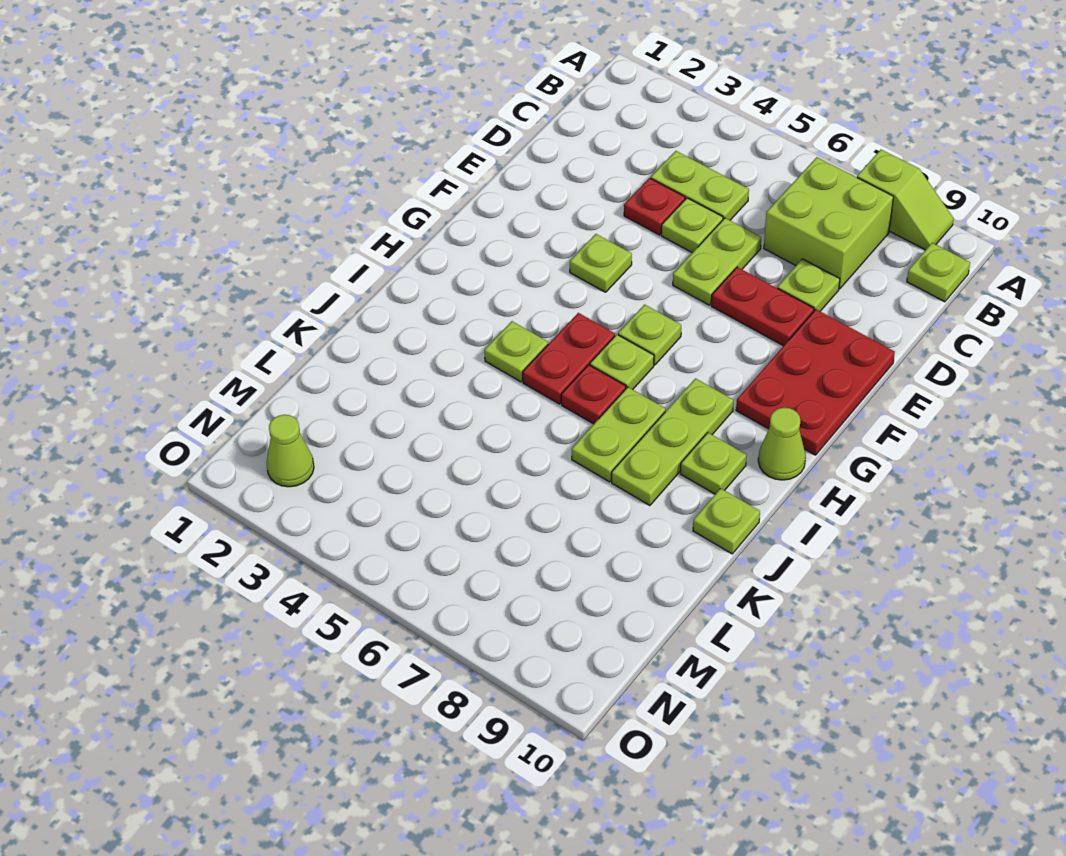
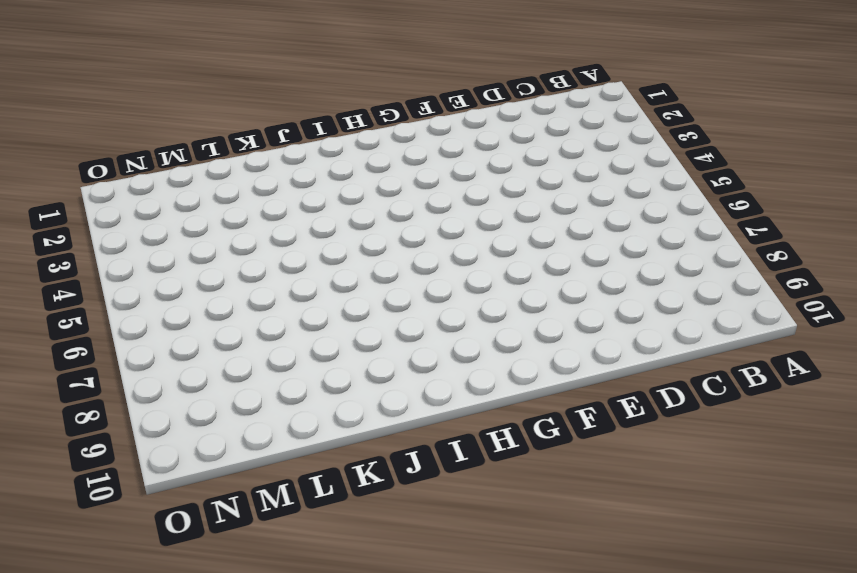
none -> lime 1x2 slope [857,150,954,250]
none -> lime 2x2 brick [764,157,893,289]
none -> lime 1x1 plate [907,243,970,302]

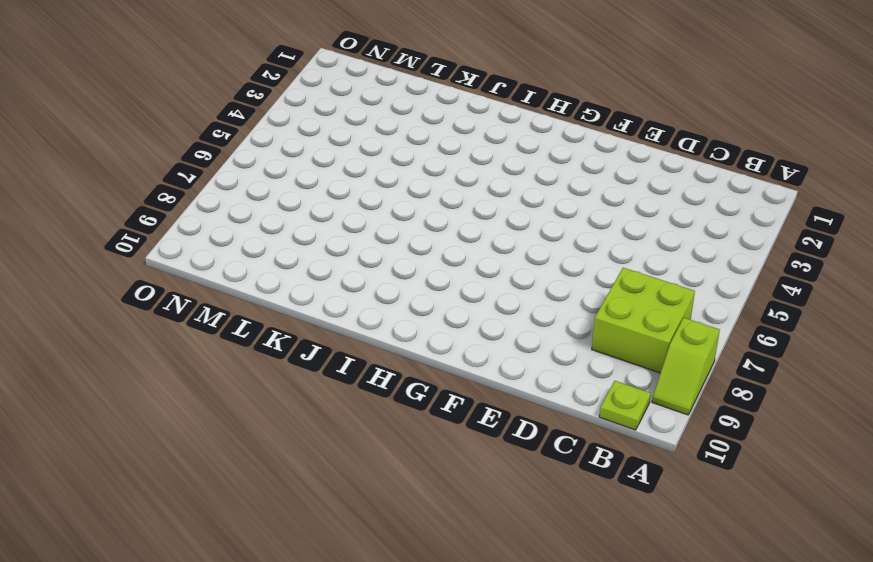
none -> lime 1x2 plate [651,151,749,220]
none -> red 1x1 plate [624,178,685,235]
none -> lime 1x1 plate [661,198,723,253]

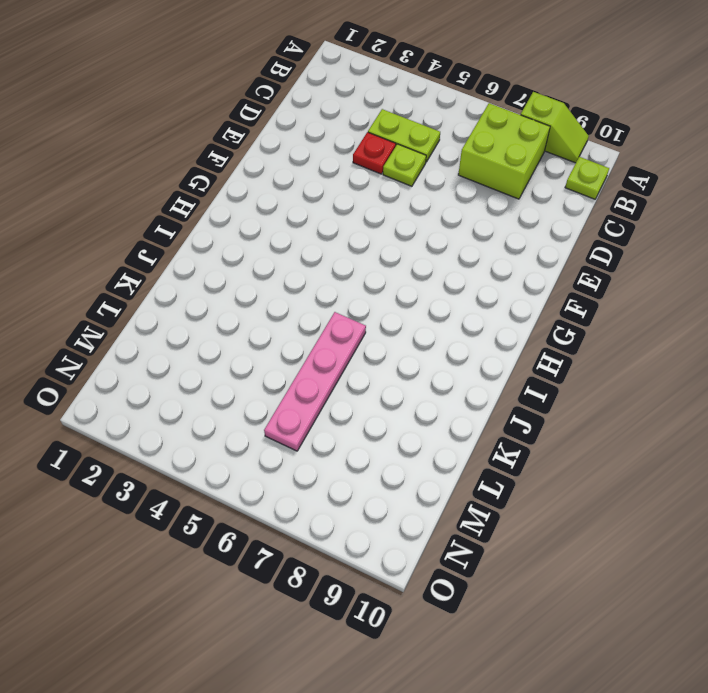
pink 1x4 plate [264,312,366,451] -> none
none -> lime 1x2 plate [673,218,761,305]
none -> lime 1x1 plate [777,259,840,311]
none -> red 1x2 plate [711,267,814,346]

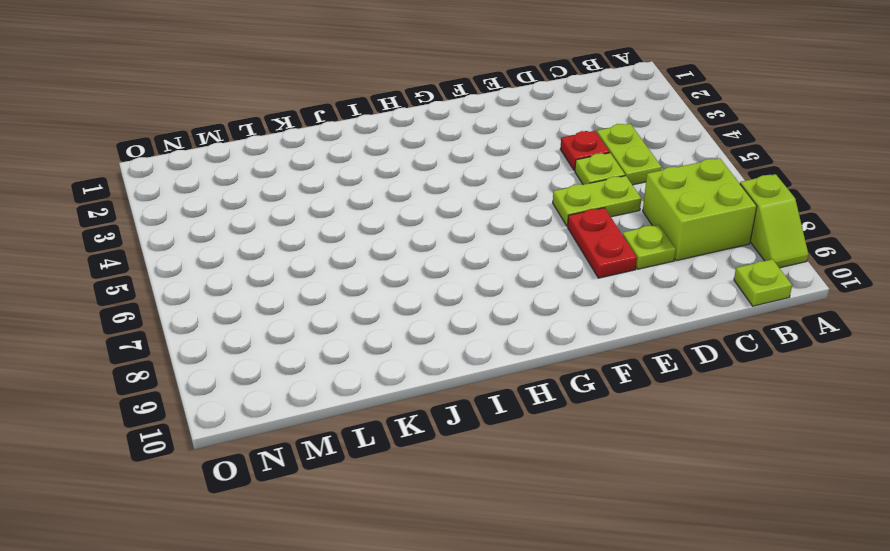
none -> red 2x3 plate [736,309,895,455]
none -> lime 1x1 plate [570,234,632,292]
none -> lime 1x1 plate [618,305,681,365]

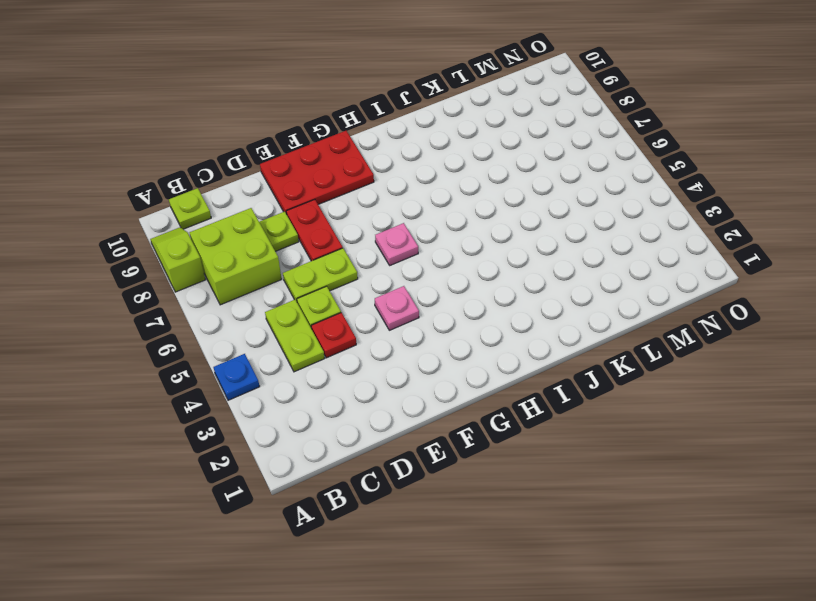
blue 1x1 plate [213,354,260,400] -> none
pink 1x1 plate [375,286,419,330] -> lime 1x1 plate [570,234,632,292]
pink 1x1 plate [375,223,418,265] -> lime 1x1 plate [618,305,681,365]
none -> red 1x2 plate [523,313,615,404]
none -> lime 1x1 plate [590,335,654,390]
none -> lime 1x3 plate [612,378,733,506]

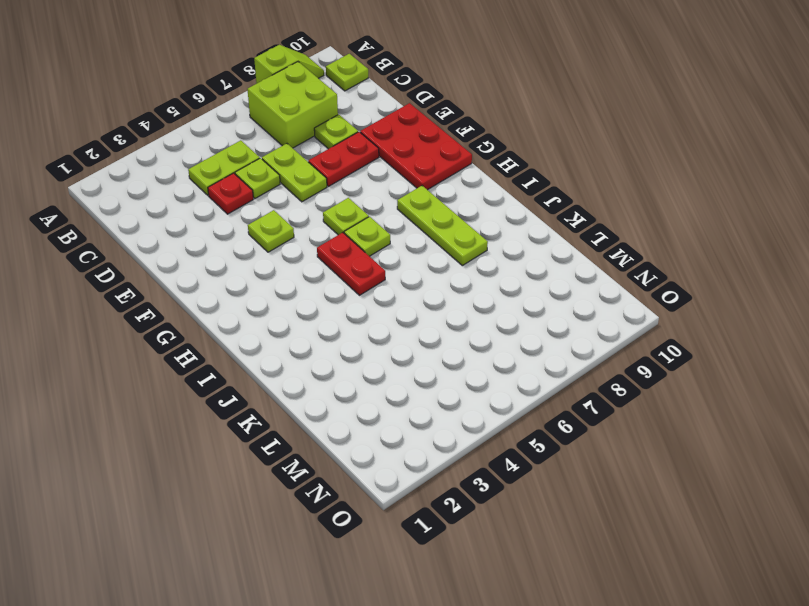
none -> lime 1x1 cone [758,408,806,480]
none -> lime 1x1 plate [484,321,548,382]
none -> red 1x1 plate [561,365,626,424]

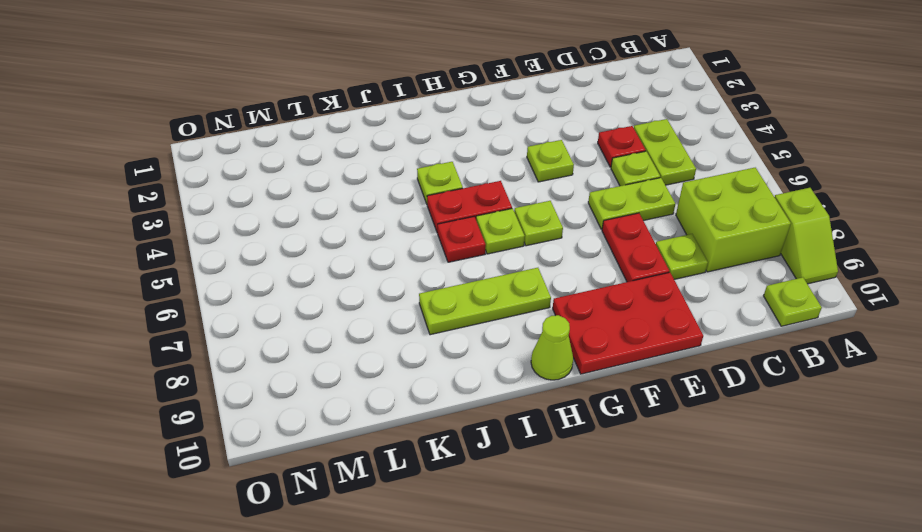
none -> lime 1x2 plate [572,387,666,482]
none -> lime 1x1 plate [680,433,747,494]
none -> lime 1x1 plate [693,488,760,554]

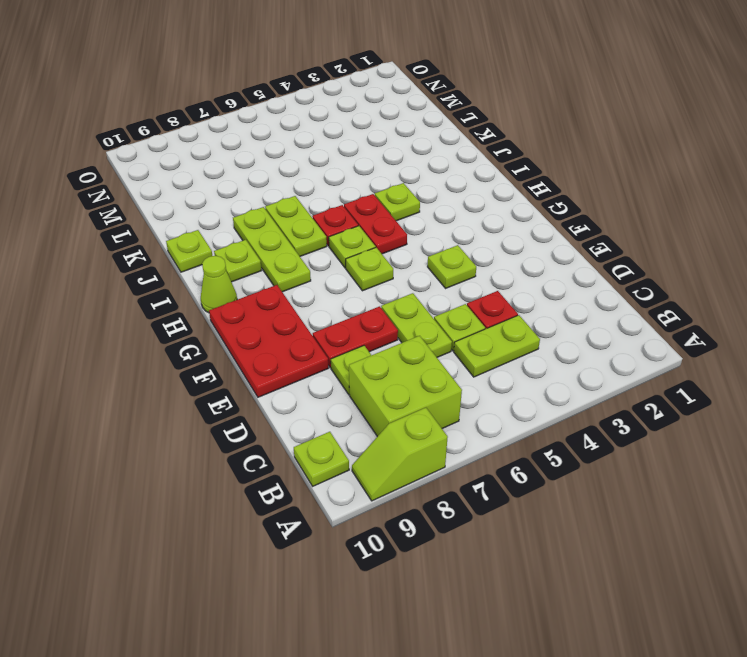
none -> lime 1x1 cone [266,415,314,487]

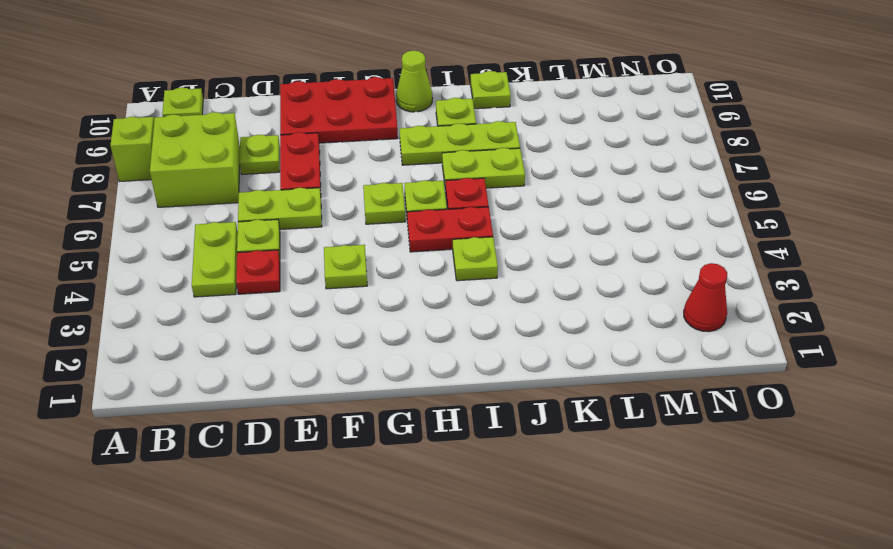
red 1x1 cone [684,263,727,332] -> lime 1x1 cone [266,415,314,487]

